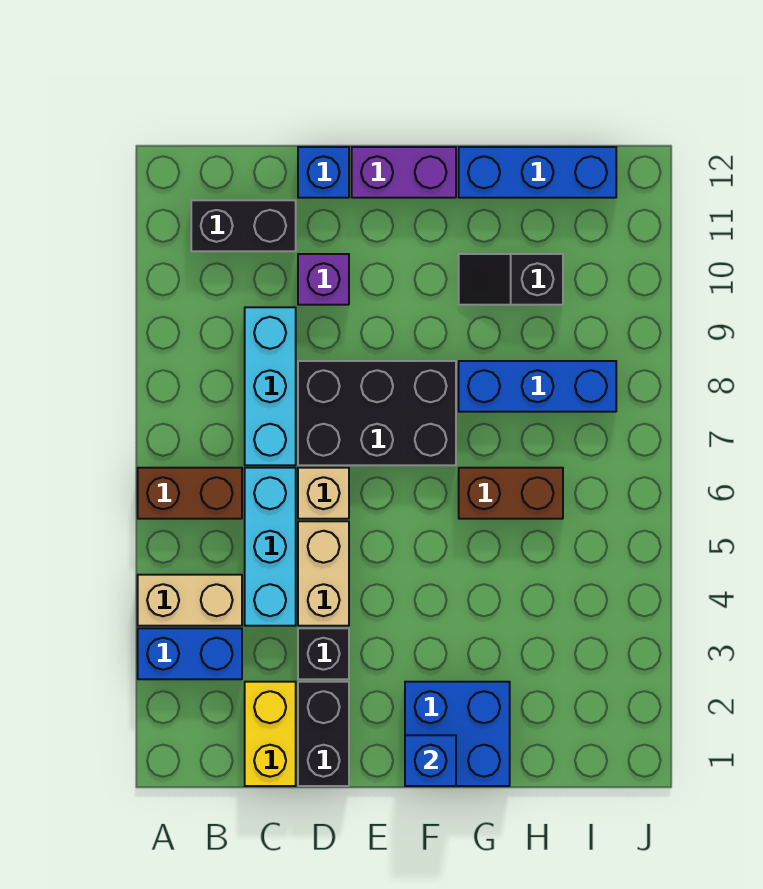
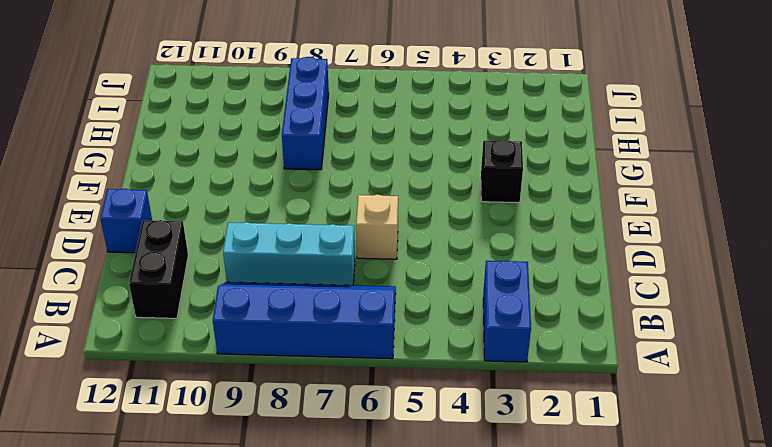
blue 2x4 slope [213,282,396,359] -> brown 1x2 brick [138,468,242,519]
black 1x1 brick [481,140,523,203] -> black 1x1 brick moved to [298,628,349,679]
none -> tan 1x2 brick [138,575,242,626]
none -> yellow 1x2 brick [245,682,296,786]
none -> cyan 1x3 brick [245,468,296,626]

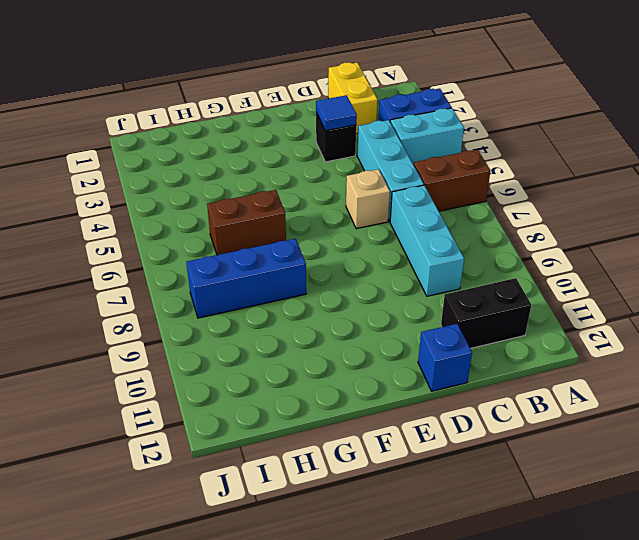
cyan 1x2 brick [390,108,464,165] -> tan 1x2 brick [138,575,242,626]
blue 1x1 tile [316,95,357,131] -> none
none -> black 1x2 brick [298,682,349,786]
none -> tan 1x2 brick [298,521,349,626]
none -> black 2x3 brick [298,361,456,465]

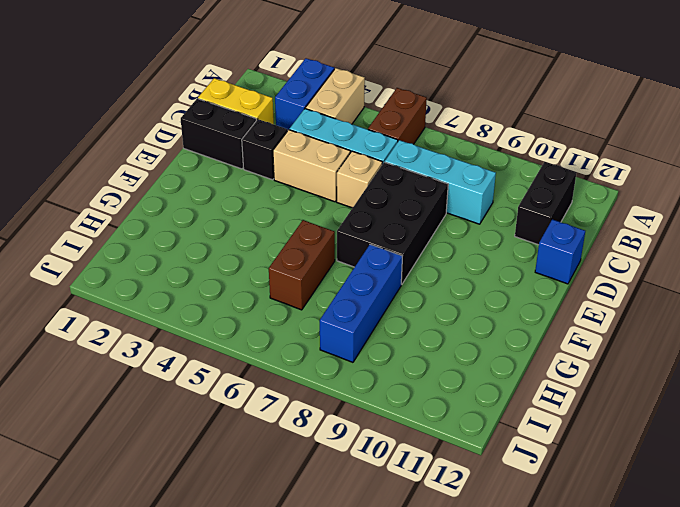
none -> purple 1x1 brick [298,254,349,305]
none -> purple 1x2 brick [352,147,456,198]
none -> blue 2x2 brick [405,682,510,786]

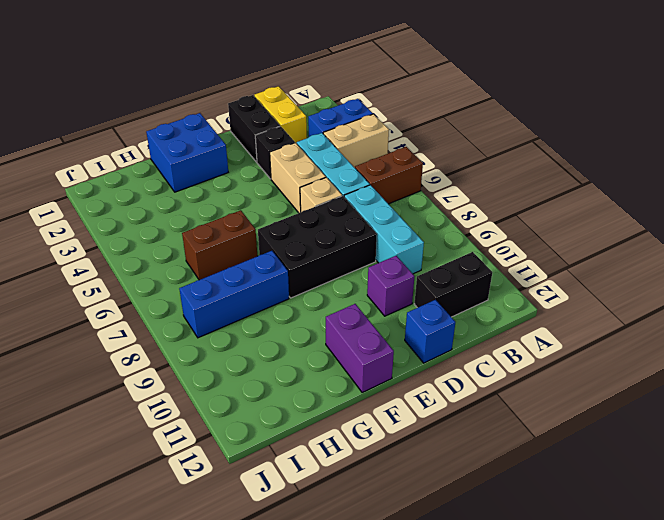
purple 1x2 brick [326,304,394,392] -> purple 1x2 brick turned to [352,147,456,198]
none -> black 1x2 slope [459,254,563,305]
none -> blue 1x3 brick [459,147,616,198]
none -> blue 1x1 brick [405,735,456,786]

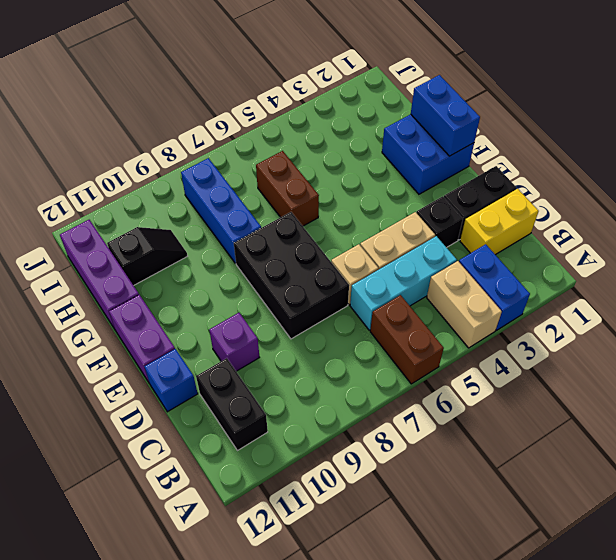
blue 1x2 brick [411,75,480,156] -> blue 1x1 brick [405,735,456,786]
purple 1x3 brick [60,220,139,329] -> blue 1x3 brick [459,147,616,198]
black 1x2 slope [107,227,187,286] -> black 1x2 slope turned to [459,254,563,305]
none -> cyan 1x3 brick [245,307,296,465]

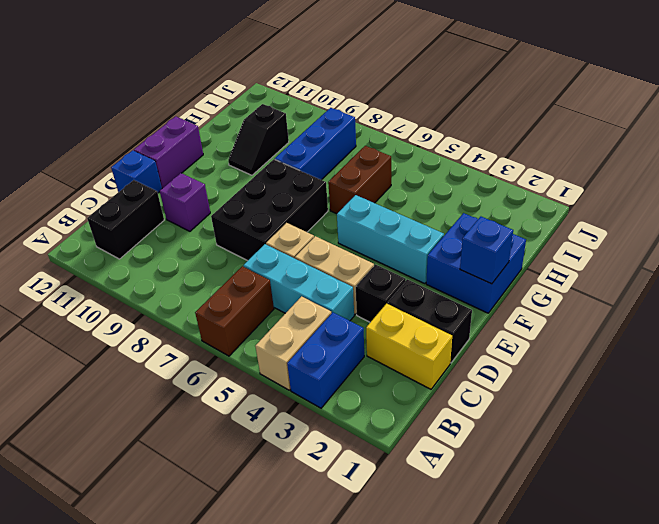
cyan 1x3 brick [337,195,444,284] -> cyan 1x3 brick moved to [245,307,296,465]
none -> blue 1x3 brick [459,147,616,198]

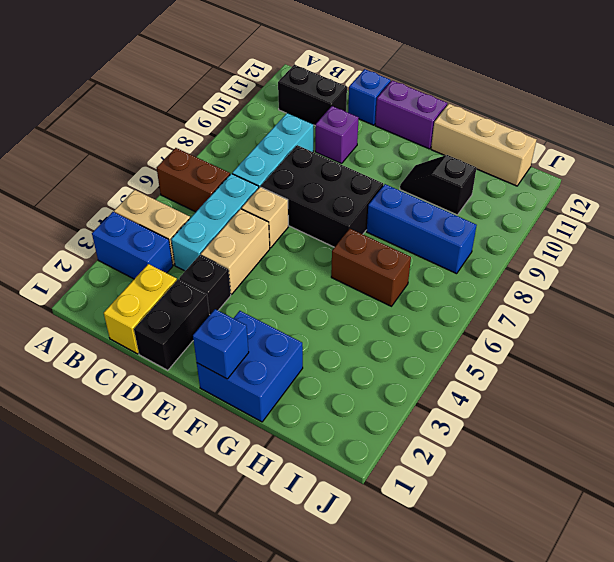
tan 1x3 brick [431,104,537,186] -> blue 1x3 brick [459,147,616,198]

